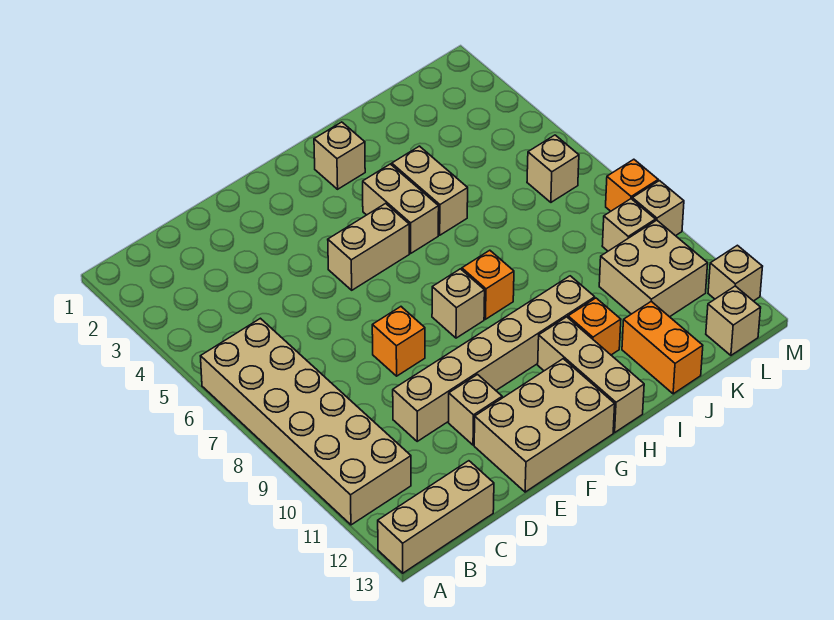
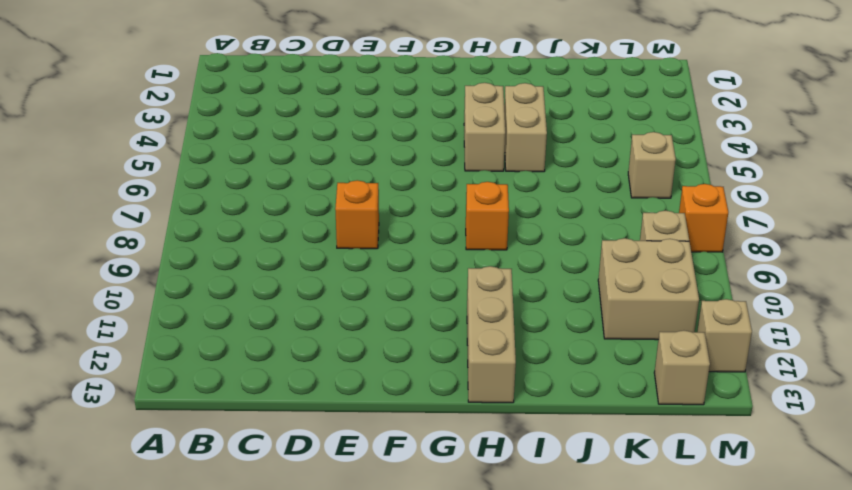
none -> tan 2x6 brick [201,318,411,525]
none -> tan 1x3 brick [378,461,494,573]
none -> tan 1x6 brick [393,276,595,441]

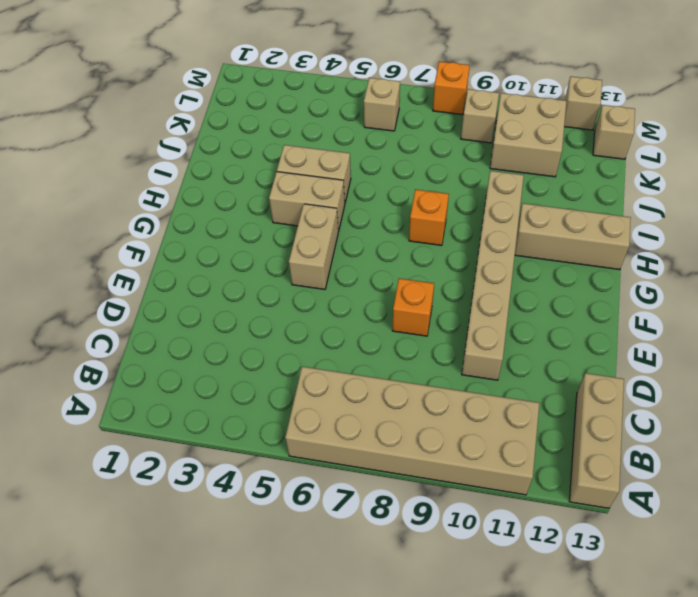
none -> tan 1x1 brick [449,375,502,445]
none -> tan 2x3 brick [474,359,615,492]
none -> tan 1x1 brick [432,269,485,338]

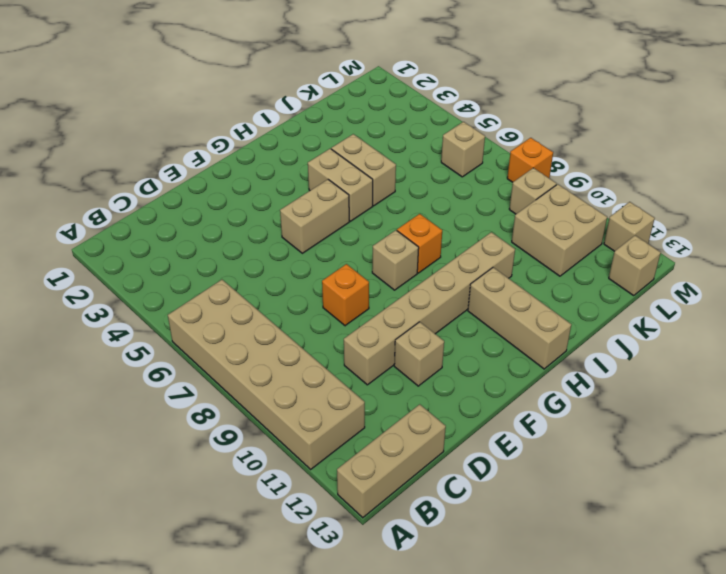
none -> tan 2x3 brick [474,359,615,492]
none -> tan 1x1 brick [314,122,365,189]
none -> orange 1x1 brick [568,298,621,355]

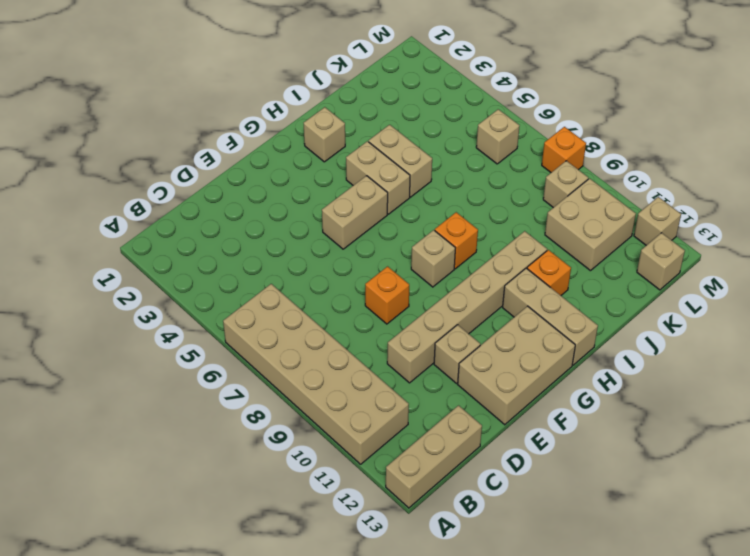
none -> orange 1x2 brick [622,301,703,394]
none -> tan 1x1 brick [632,181,684,236]

